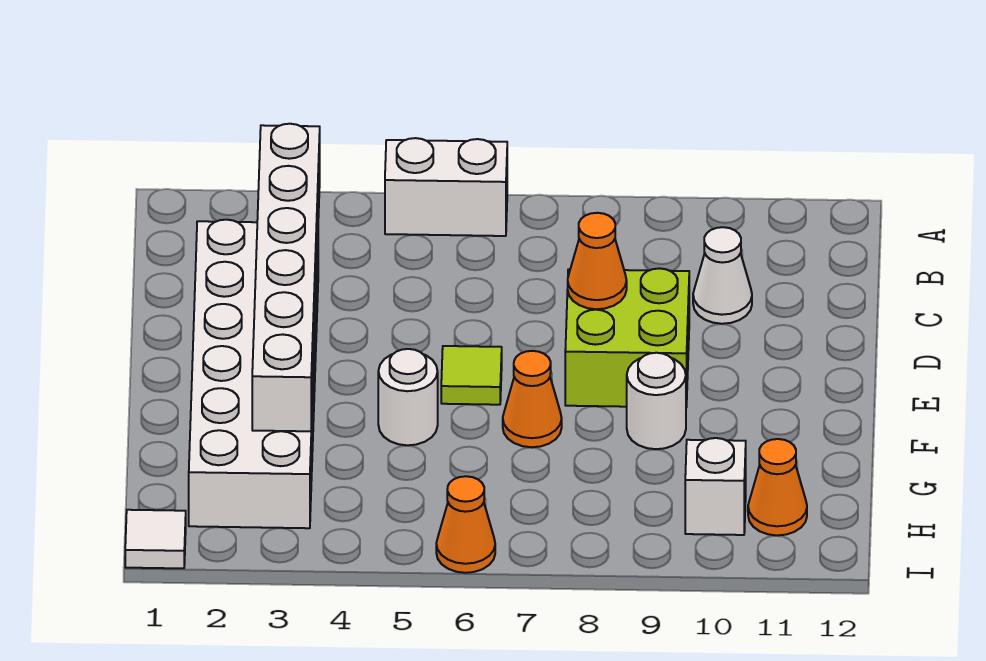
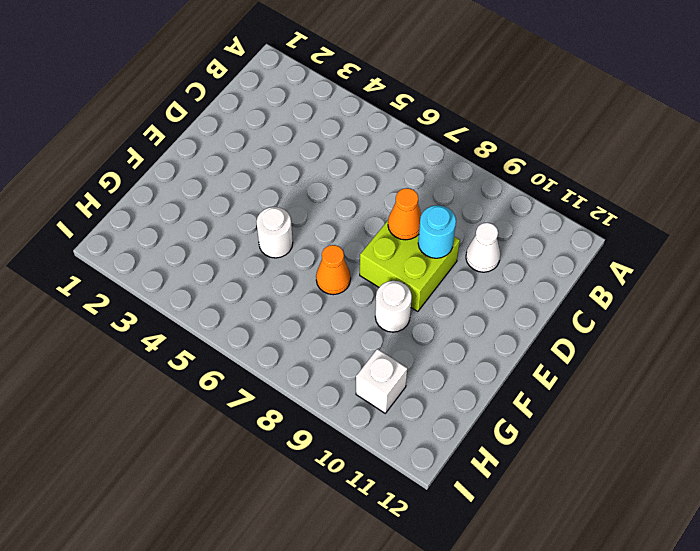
cyan 1x1 round brick [418,205,456,258] -> none
none -> white 1x2 brick [385,138,507,236]
none -> white 2x6 brick [189,220,318,528]
none -> lime 1x1 tile [441,346,502,405]

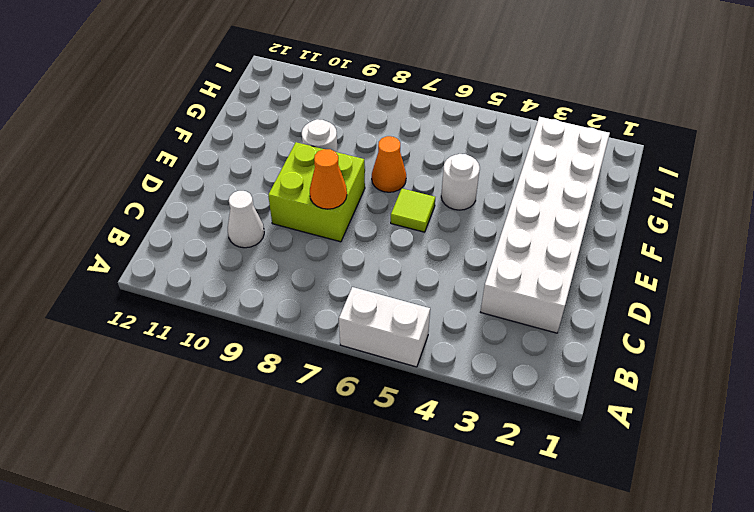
none -> white 1x1 brick [685,438,746,535]
none -> orange 1x1 cone [748,439,807,535]
none -> white 1x1 tile [125,510,186,568]

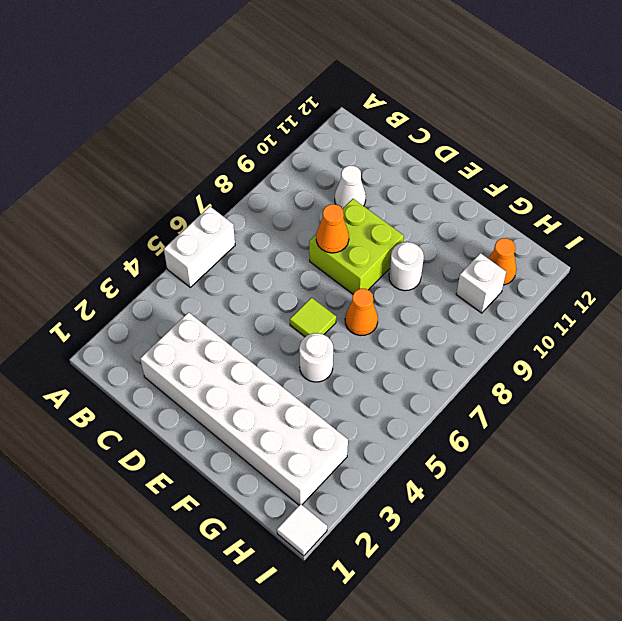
none -> orange 1x1 cone [436,476,495,573]
none -> white 1x6 brick [252,124,320,431]

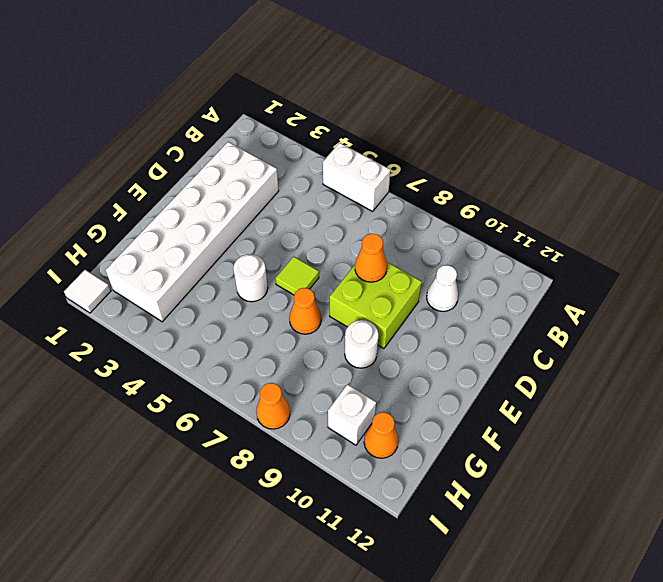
orange 1x1 cone [256,383,290,429] -> orange 1x1 cone moved to [436,476,495,573]
none -> white 1x6 brick [252,124,320,431]

